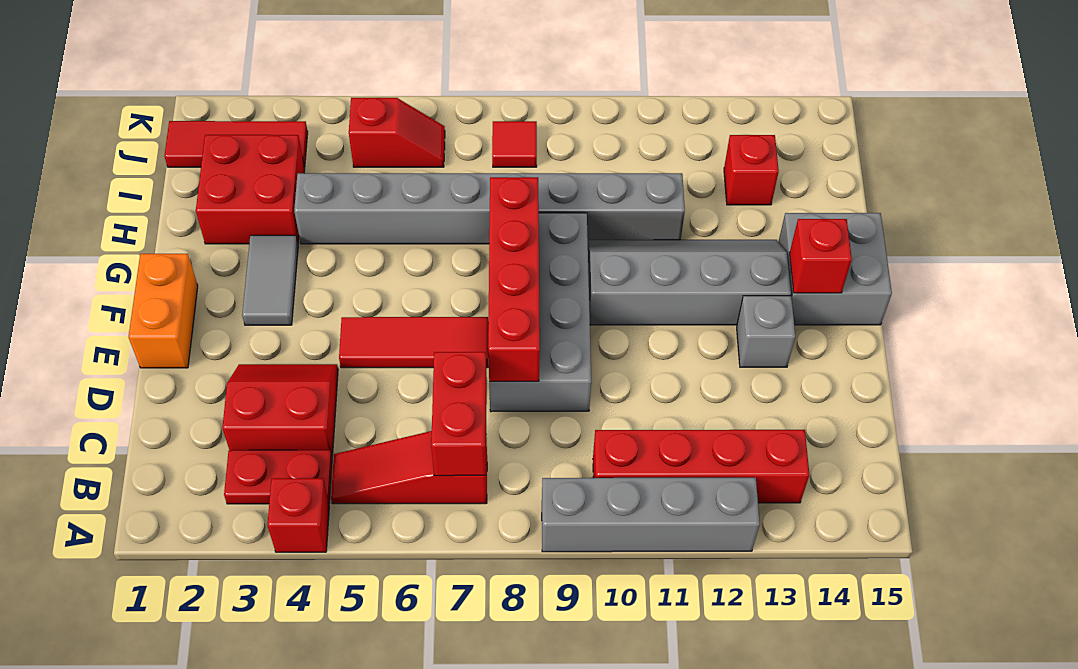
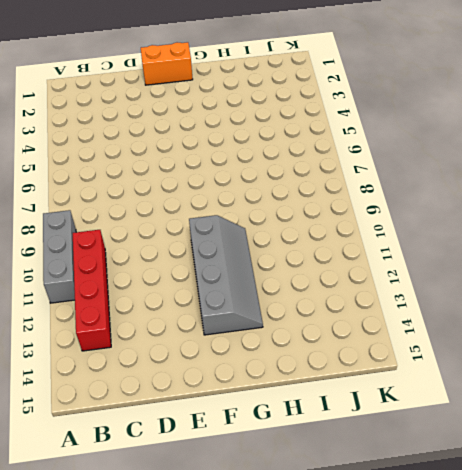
grey 1x3 brick [43,210,76,303] -> grey 1x4 brick [542,478,760,552]
none -> red 1x1 brick [267,478,329,552]
none -> red 1x2 plate [224,450,332,504]
none -> red 1x3 slope [331,431,487,504]

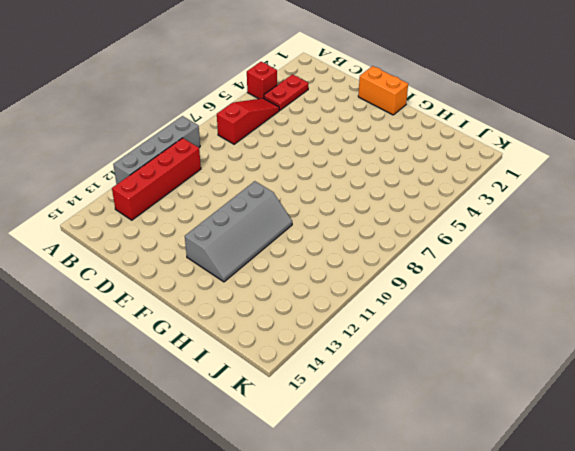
none -> red 2x2 slope [222,364,338,457]
none -> grey 2x4 brick [489,213,591,412]
none -> red 1x3 tile [339,317,489,368]

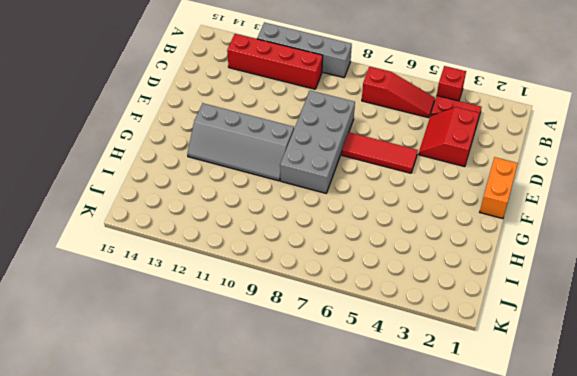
red 2x2 slope [419,107,479,167] -> red 2x2 slope turned to [222,364,338,457]
none -> grey 1x1 brick [737,296,795,367]
none -> grey 1x2 tile [242,235,298,325]
none -> grey 2x2 brick [779,213,892,325]

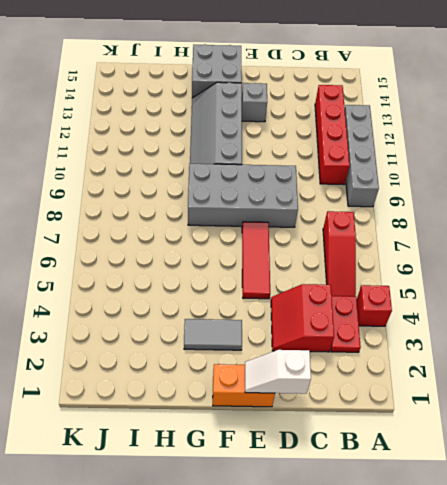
white 1x2 slope [245,350,311,394] -> none
none -> red 2x2 brick [196,135,305,244]
none -> grey 1x8 brick [294,173,685,244]
none -> red 1x1 brick [724,135,779,205]

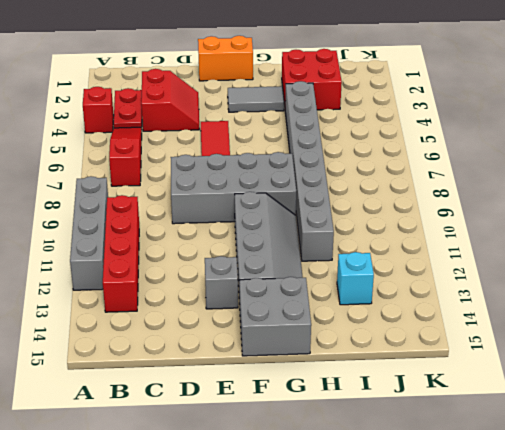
cyan 1x1 brick [337,252,374,305] -> red 1x1 brick [724,135,779,205]
none -> red 1x3 tile [164,121,308,167]
none -> red 1x2 slope [349,98,445,167]
none -> red 1x1 tile [492,121,537,167]

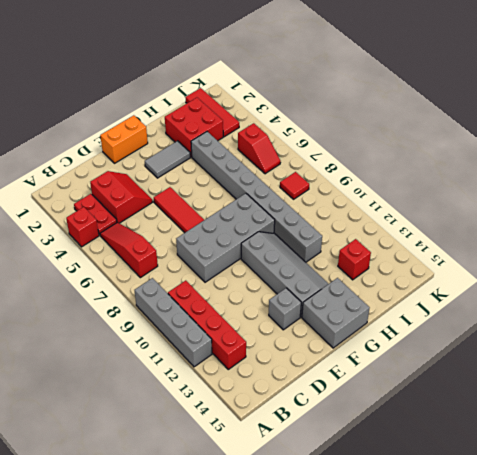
none -> red 1x2 brick [431,352,487,476]
none -> red 1x4 brick [488,177,540,381]
none -> red 1x1 brick [790,219,852,293]

